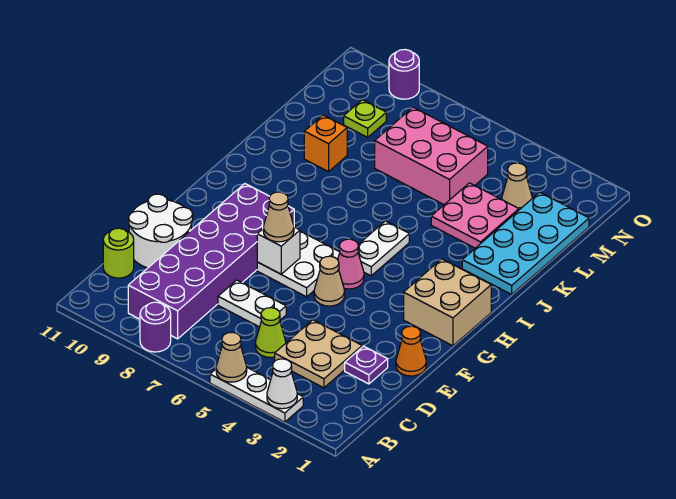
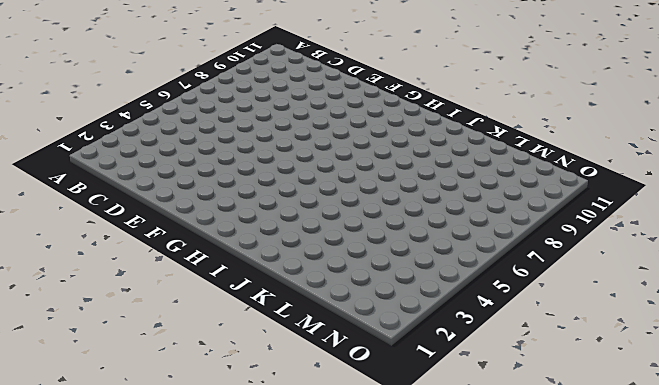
none -> white 1x3 plate [210,368,303,422]
none -> purple 1x1 round brick [140,302,171,352]
none -> purple 2x6 brick [128,184,294,339]

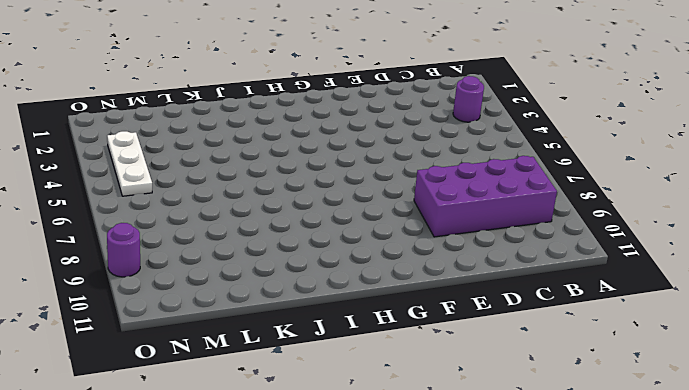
purple 1x1 round brick [453,76,484,122] -> purple 1x1 round brick moved to [140,302,171,352]
purple 2x4 brick [414,156,557,237] -> purple 2x6 brick [128,184,294,339]
white 1x3 plate [107,131,152,196] -> white 1x3 plate moved to [210,368,303,422]
none -> tan 2x2 plate [275,320,362,388]
none -> lime 1x1 cone [255,308,286,357]
none -> lime 1x1 round brick [103,228,134,278]

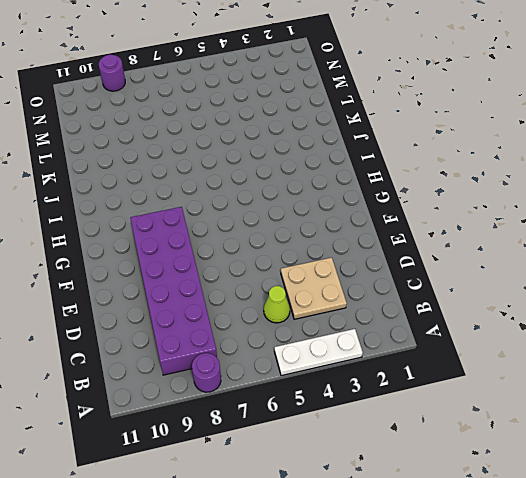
none -> lime 1x1 round brick [103,228,134,278]
none -> purple 1x1 plate [345,346,388,384]
none -> white 1x2 plate [218,280,286,327]

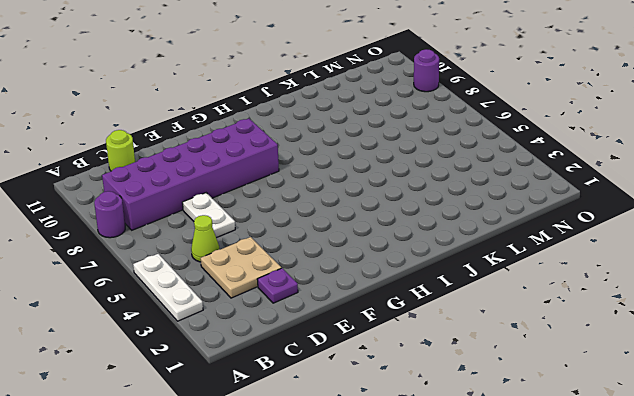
none -> white 2x2 round brick [129,194,193,268]
none -> orange 1x1 cone [396,326,426,376]
none -> tan 1x1 cone [314,256,345,306]

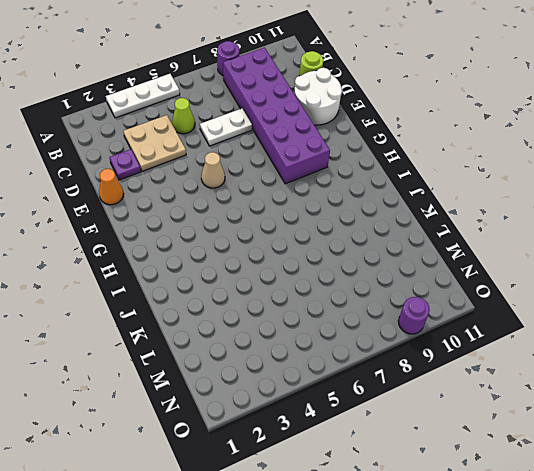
none -> white 2x2 plate [257,231,340,297]
none -> tan 2x2 brick [404,259,491,346]
none -> pink 1x1 cone [338,239,364,289]

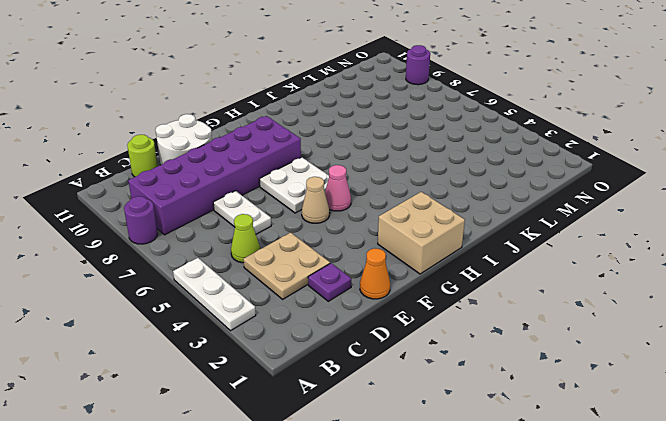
none -> white 1x2 plate [358,221,409,276]
none -> cyan 2x4 plate [462,192,589,294]
none -> pink 2x2 plate [431,183,519,248]

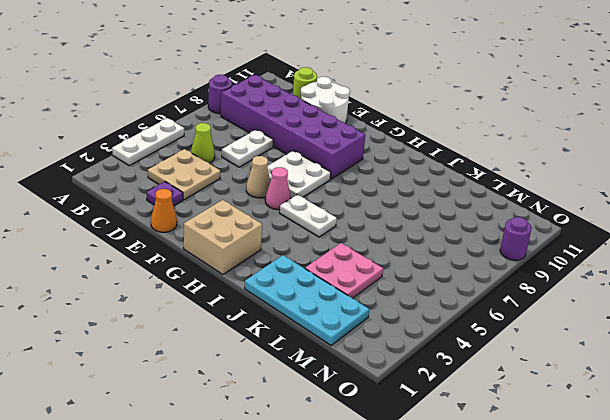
none -> orange 1x1 brick [304,115,347,172]
none -> pink 2x3 brick [375,107,488,205]
none -> tan 1x1 cone [502,163,532,210]

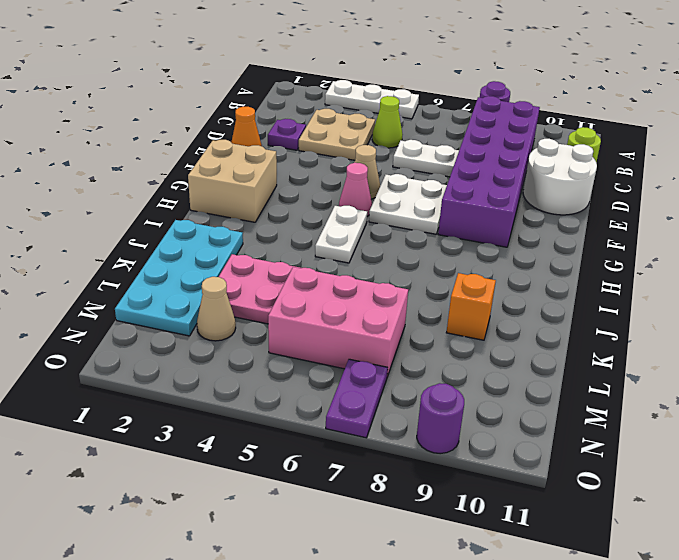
purple 1x2 plate [326,359,388,438] -> none
none -> lime 1x1 plate [344,100,386,137]
none -> white 1x1 cone [267,359,297,409]
none -> tan 1x1 cone [216,332,247,382]

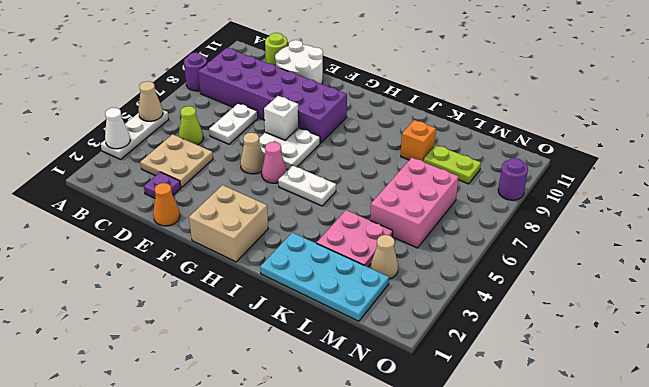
lime 1x2 plate [424,145,481,184] -> lime 1x1 plate [344,100,386,137]
none -> tan 1x1 cone [263,192,294,242]

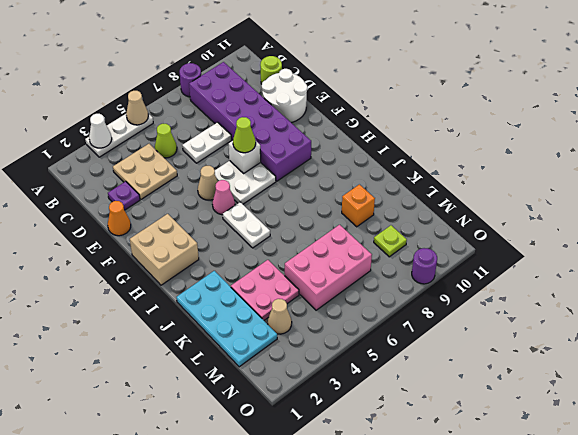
lime 1x1 cone [233,117,256,153] -> tan 1x1 cone [263,192,294,242]

